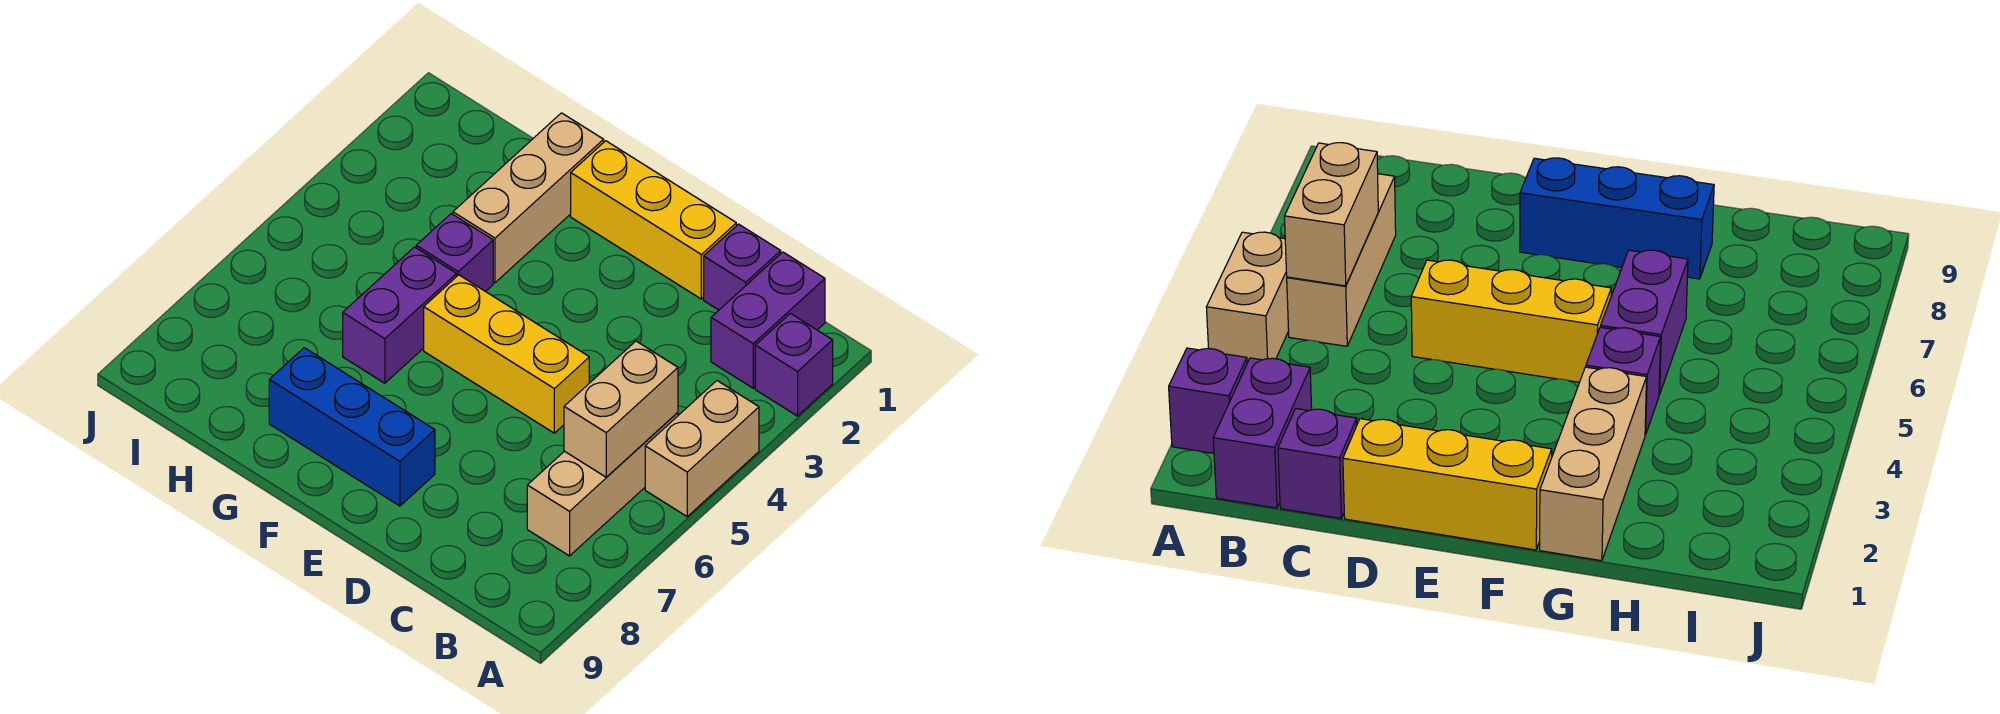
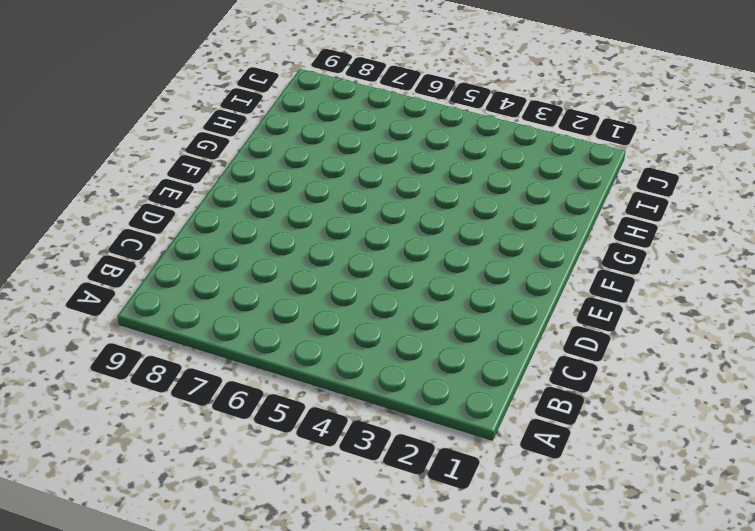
none -> purple 1x1 brick [755,313,833,416]
none -> tan 1x2 brick [645,381,759,516]
none -> purple 1x2 brick [711,252,825,388]

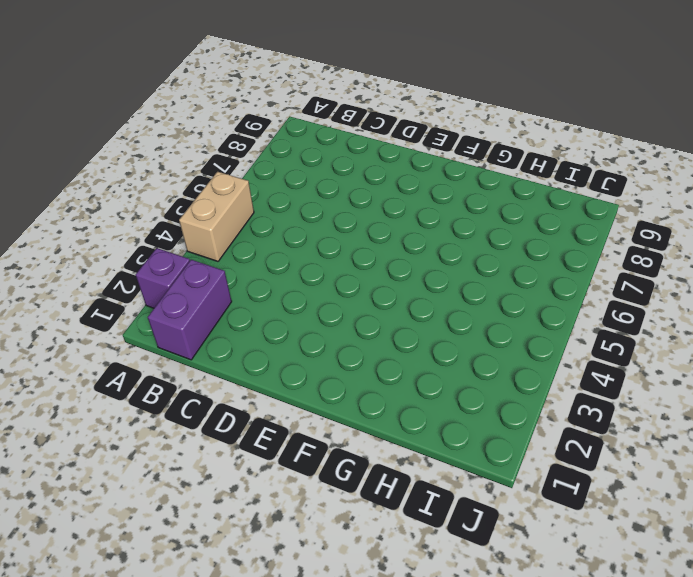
none -> tan 1x3 brick [527,413,678,556]
none -> purple 1x1 brick [704,224,781,310]
none -> yellow 1x3 brick [571,141,736,299]

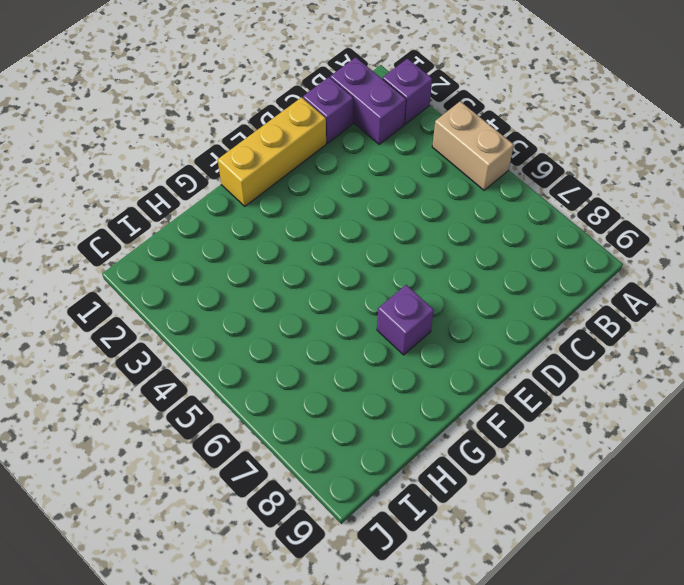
purple 1x1 brick [377,285,434,355] -> purple 1x1 brick moved to [416,214,493,292]
none -> tan 1x3 brick [527,413,678,556]
none -> yellow 1x3 brick [424,275,589,433]
none -> blue 1x3 brick [269,348,435,506]

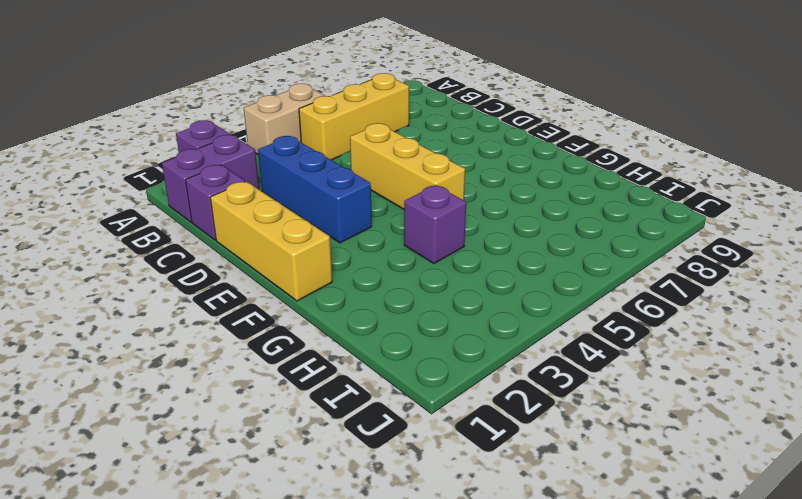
yellow 1x3 brick [299,73,409,160] -> tan 1x3 brick [527,413,678,556]
blue 1x3 brick [258,136,372,243] -> blue 1x3 brick moved to [269,348,435,506]
none -> tan 1x3 brick [453,113,604,283]
none -> purple 1x2 brick [343,247,457,383]
none -> tan 1x2 brick [564,341,678,477]

